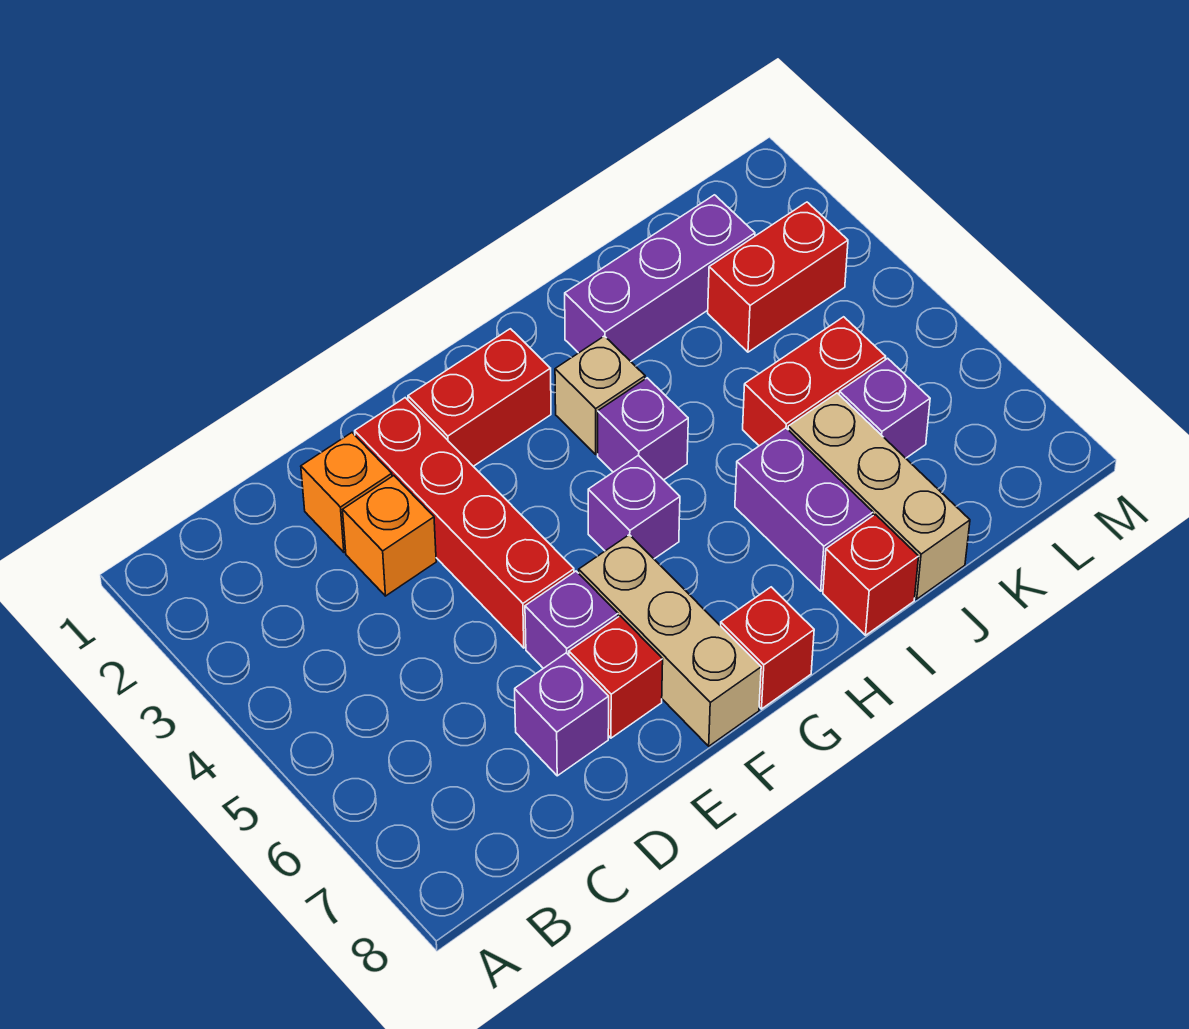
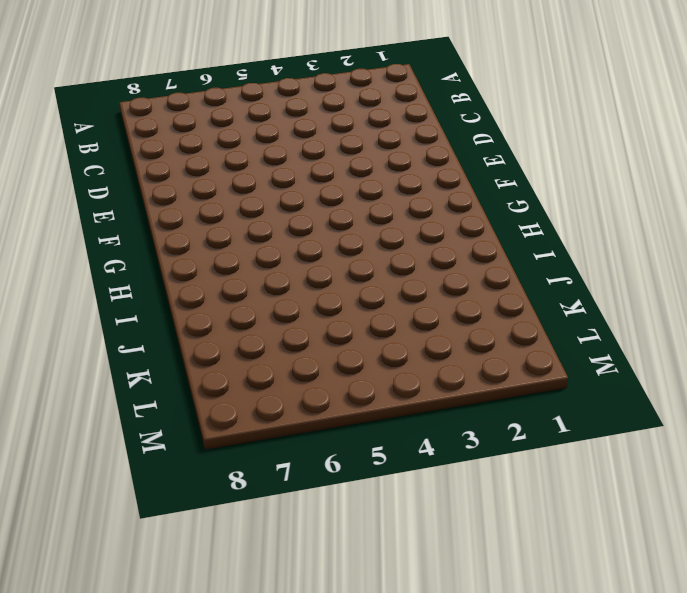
none -> orange 1x1 brick [301,433,392,552]
none -> orange 1x1 brick [343,476,436,596]
none -> purple 1x1 brick [515,653,609,776]

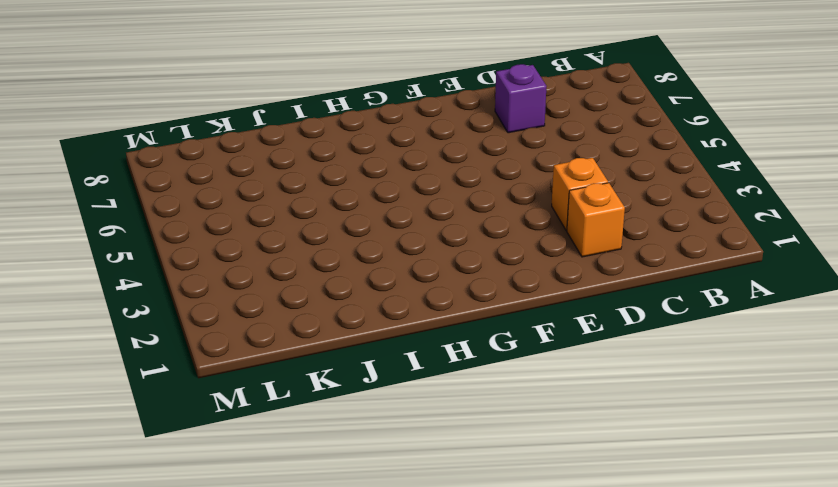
none -> red 1x4 brick [355,398,574,648]
none -> purple 1x1 brick [525,571,618,668]
none -> red 1x1 brick [569,616,663,738]

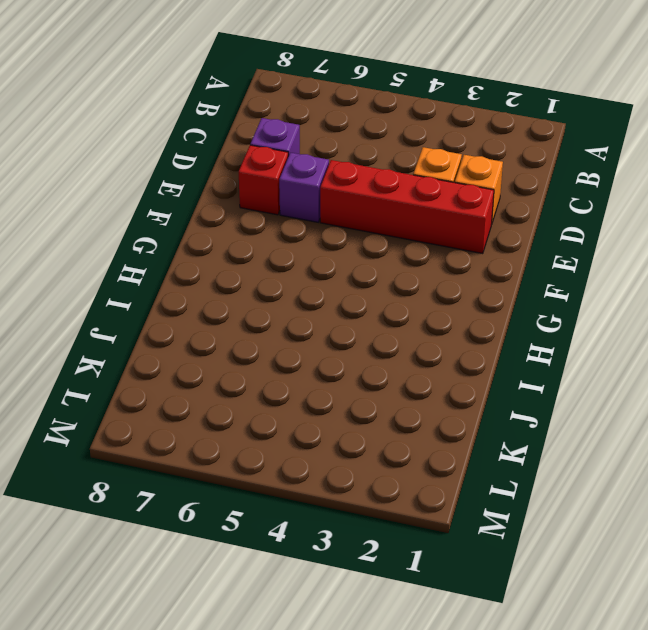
none -> red 1x2 brick [408,329,551,466]
none -> tan 1x3 brick [579,535,761,746]
none -> purple 1x1 brick [588,455,680,559]

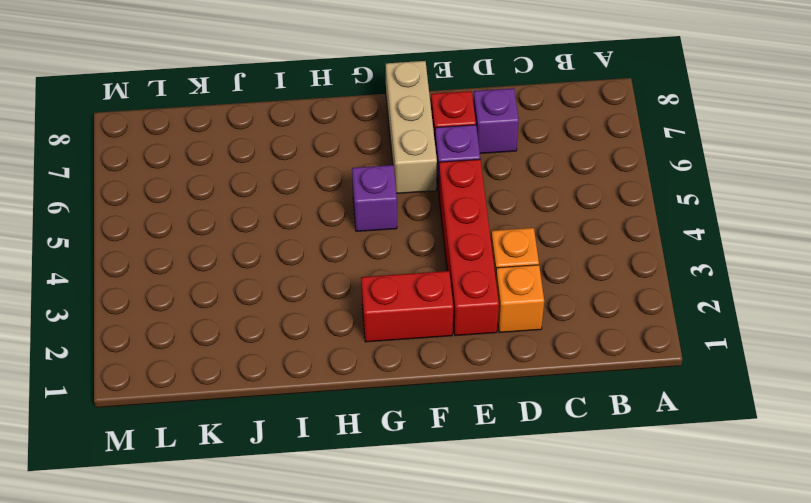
none -> red 1x1 brick [721,587,814,709]
none -> tan 1x1 brick [555,336,645,454]
none -> purple 1x1 brick [598,378,688,480]

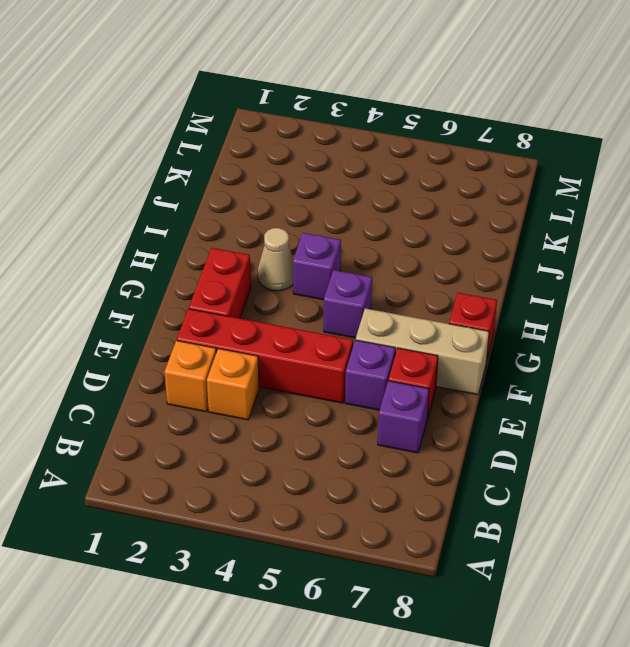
tan 1x1 cone [258,228,293,291] -> tan 1x1 brick [555,336,645,454]
none -> purple 1x3 brick [565,195,755,361]
none -> purple 1x2 brick [735,428,873,591]
none -> red 1x1 brick [823,514,919,635]

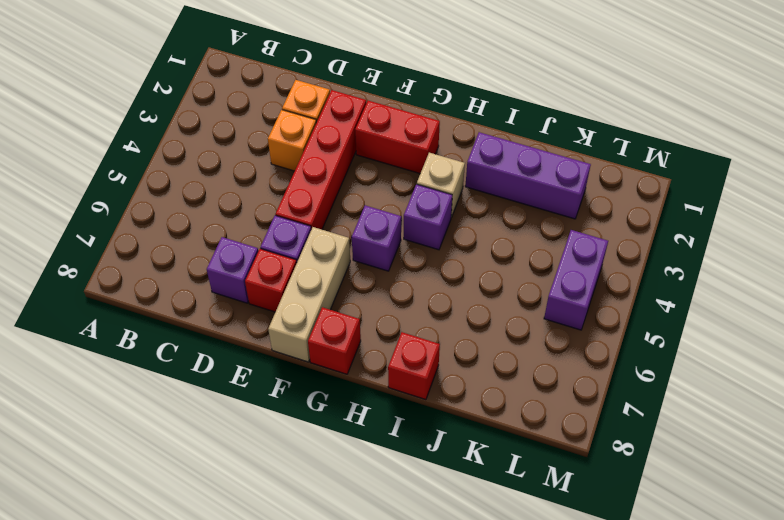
purple 1x2 brick [544,230,608,330] -> purple 1x2 brick moved to [735,428,873,591]
none -> red 1x2 brick [743,317,886,446]
none -> tan 1x3 brick [788,393,970,599]
none -> red 1x2 brick [708,202,848,352]

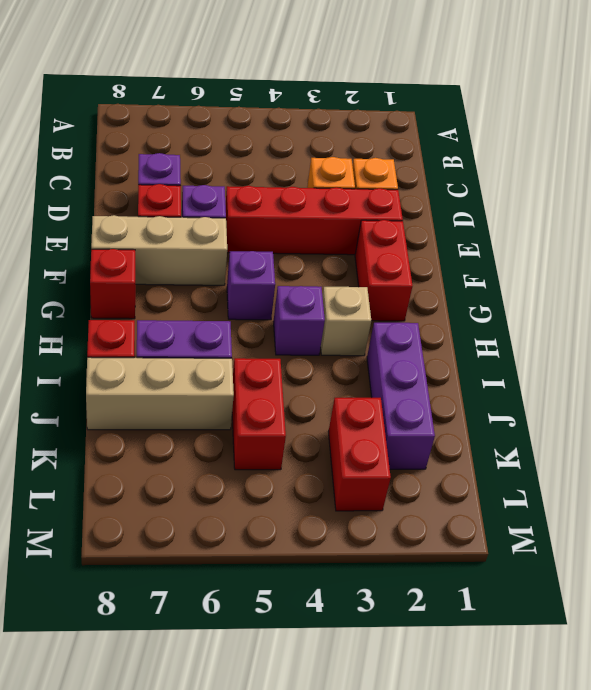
none -> purple 1x1 brick [839,358,930,458]

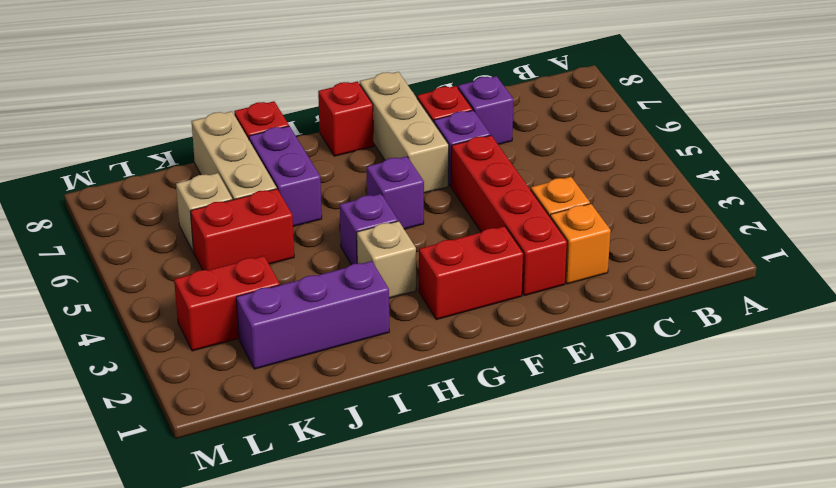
tan 1x1 brick [176,173,232,252] -> purple 1x1 brick [839,358,930,458]

